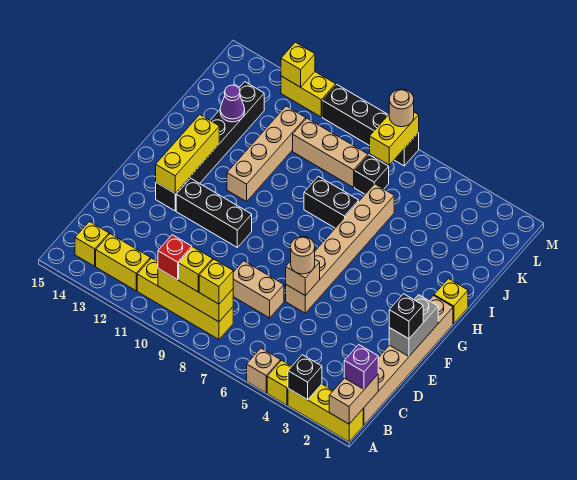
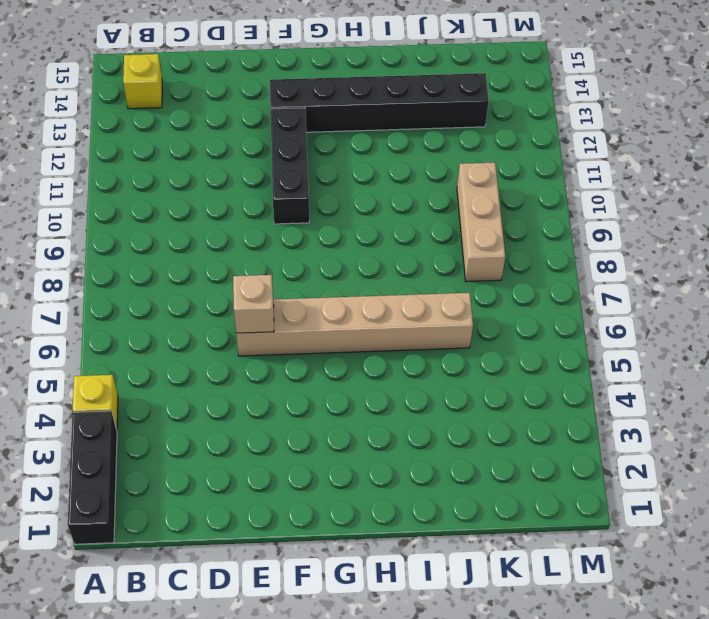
black 1x3 brick [68,411,117,544] -> yellow 1x3 brick [288,384,363,442]
none -> tan 1x1 brick [247,348,281,393]
none -> tan 1x6 brick [363,296,453,425]
none -> yellow 1x4 brick [137,258,233,339]
none -> yellow 1x2 brick [96,234,150,291]

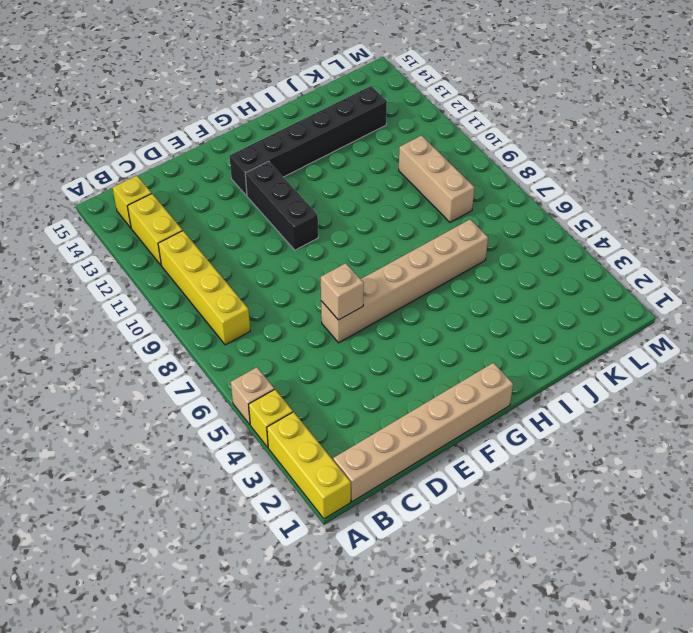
none -> tan 1x2 brick [233,261,284,318]
none -> yellow 1x1 brick [434,279,468,324]
none -> tan 1x4 brick [227,106,306,202]
none -> black 1x2 brick [304,176,359,228]

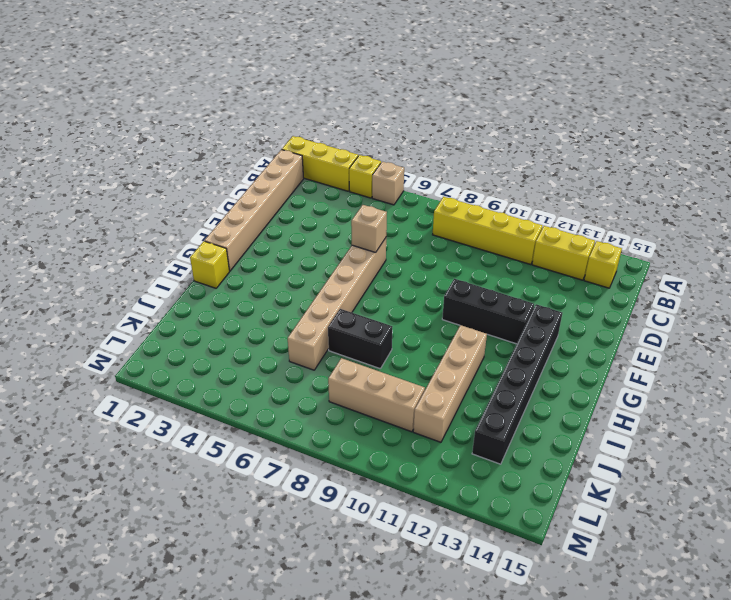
none -> tan 1x2 brick [233,261,284,318]
none -> black 1x1 brick [355,155,389,194]
none -> black 1x4 brick [322,85,419,166]
none -> yellow 1x2 brick [281,72,336,117]

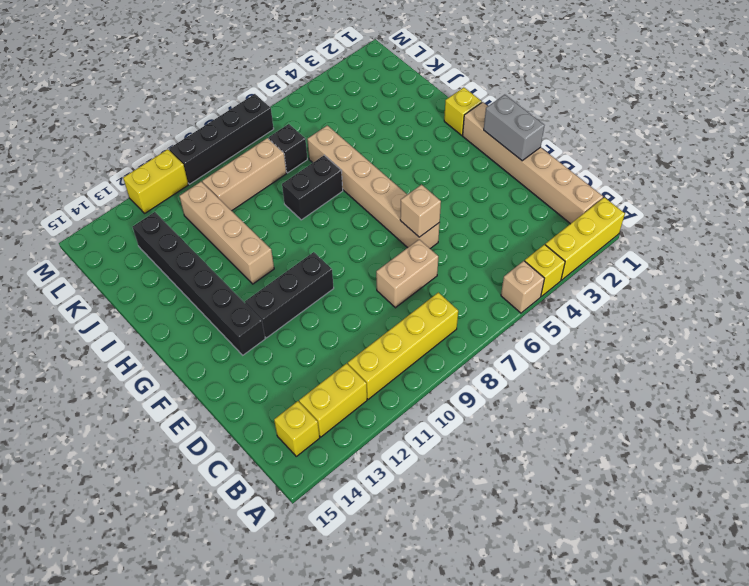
none -> tan 1x2 brick [329,375,378,424]
none -> black 1x1 brick [288,355,322,400]
none -> yellow 1x3 brick [158,269,233,322]
none -> yellow 1x3 brick [156,115,219,193]

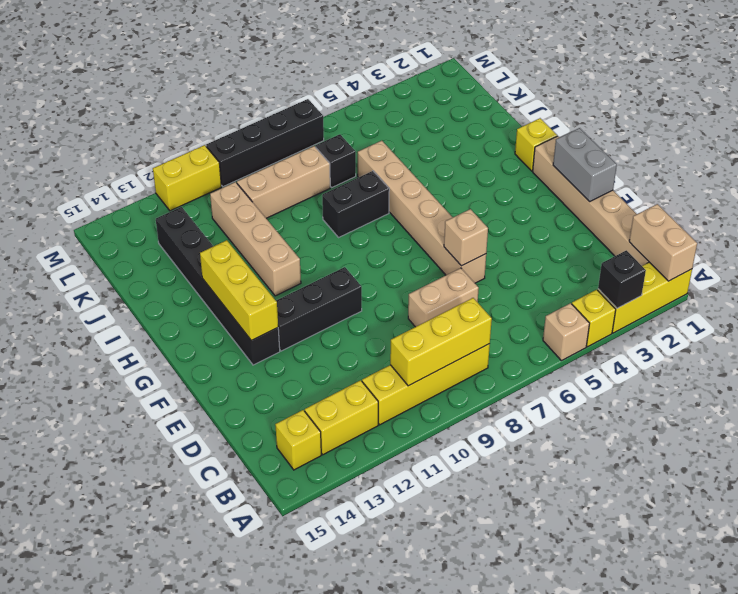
none -> purple 1x1 cone [220,85,245,122]
none -> yellow 1x2 brick [370,112,419,165]
none -> yellow 1x1 brick [281,42,315,87]
none -> purple 1x1 brick [344,345,378,389]

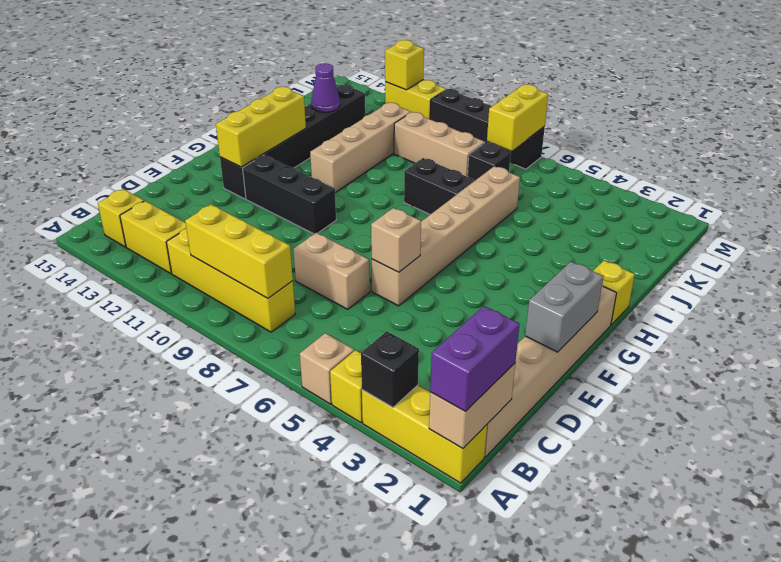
purple 1x2 brick [430,306,520,412] -> purple 1x1 brick [344,345,378,389]
none -> yellow 1x1 brick [199,259,233,304]
none -> yellow 1x1 brick [179,247,213,292]
none -> red 1x1 brick [158,235,192,280]
none -> black 1x1 brick [389,294,423,339]

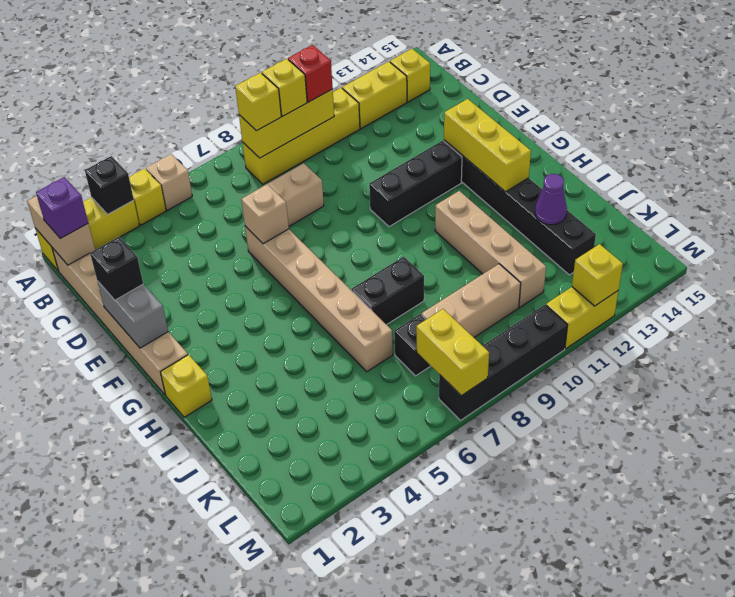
none -> tan 1x1 round brick [291,237,315,274]
none -> tan 1x1 round brick [389,89,414,127]

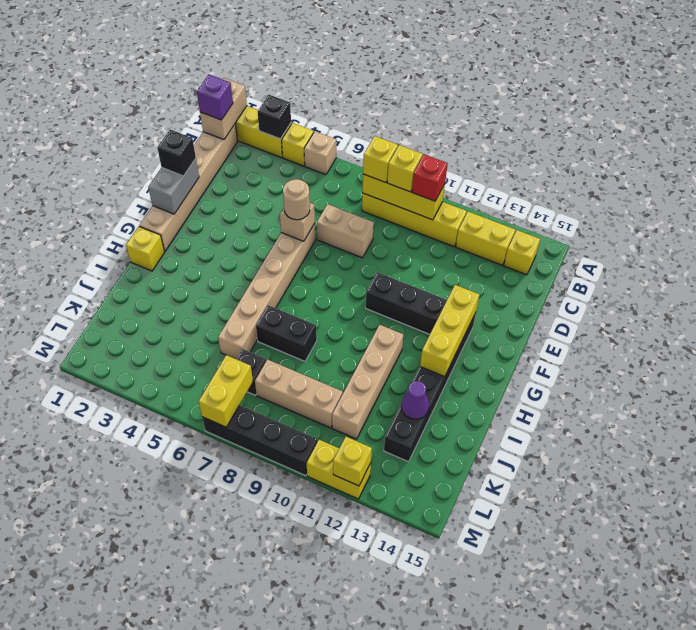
none -> tan 1x1 round brick [389,89,414,127]

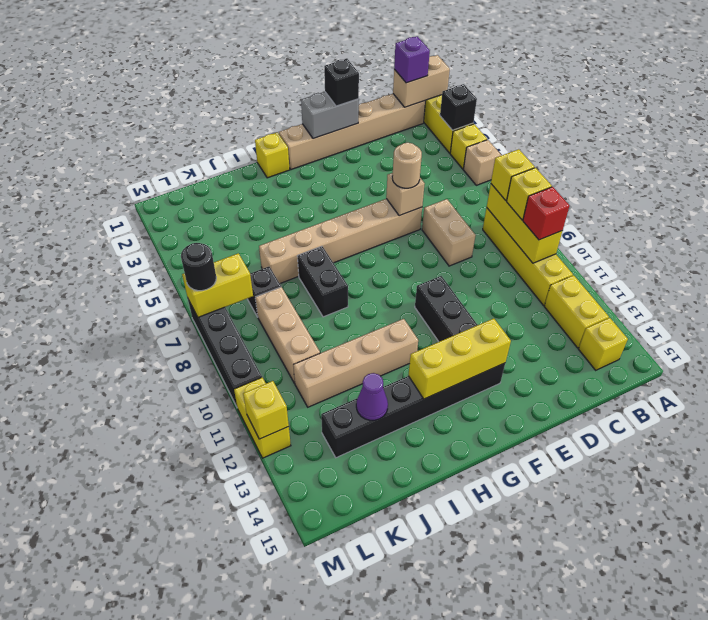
black 1x1 round brick [181,243,216,291] -> tan 1x1 round brick [389,89,414,127]

